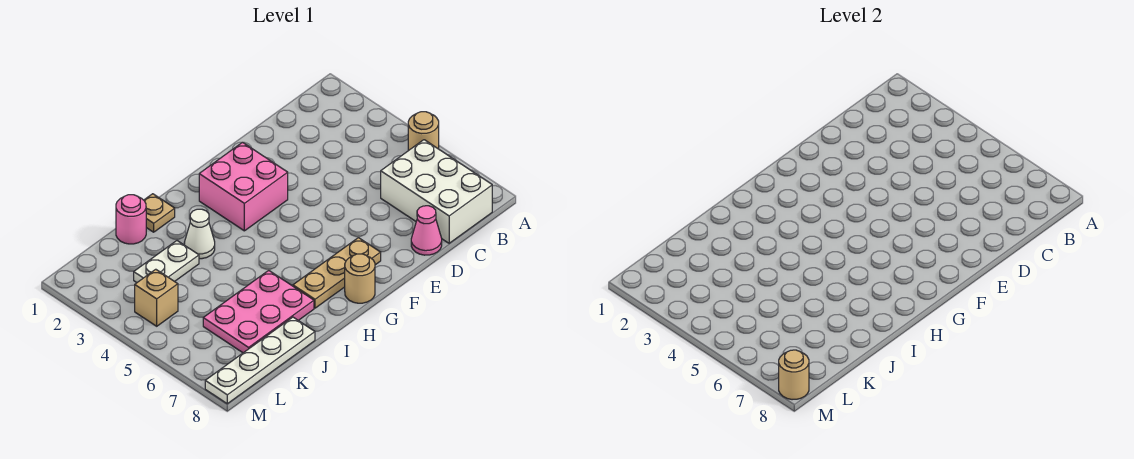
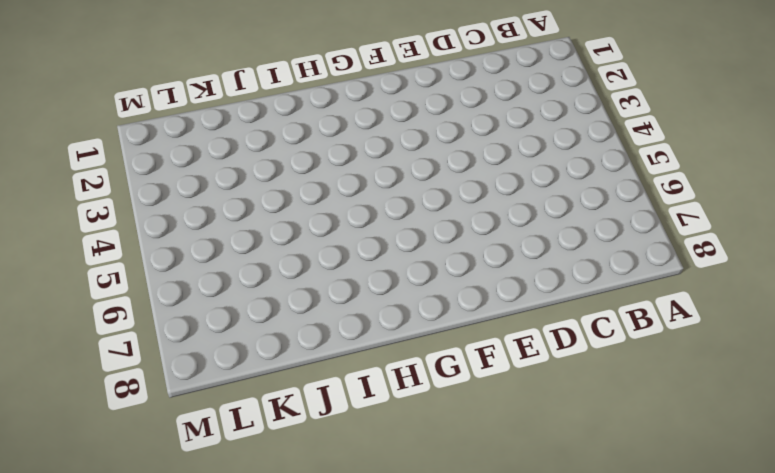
none -> tan 1x1 round brick [408,112,439,151]
none -> white 2x3 brick [381,140,492,243]
none -> pink 1x1 cone [411,206,442,255]

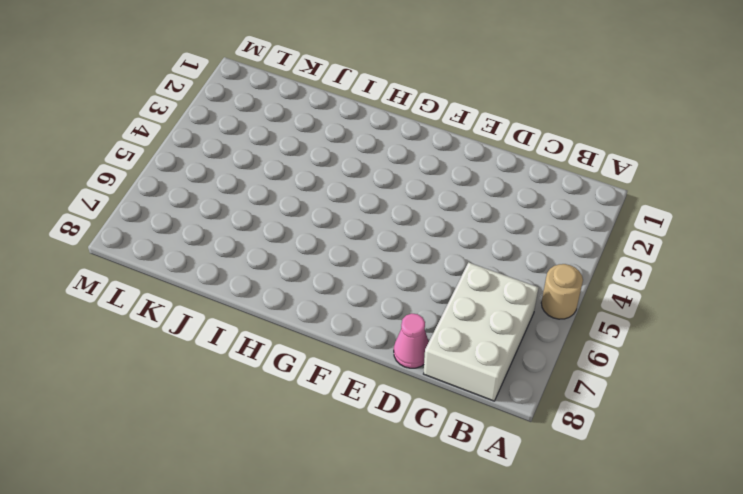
none -> pink 2x2 brick [199,142,288,231]
none -> tan 1x3 plate [293,238,381,308]
none -> tan 1x1 round brick [345,254,375,303]

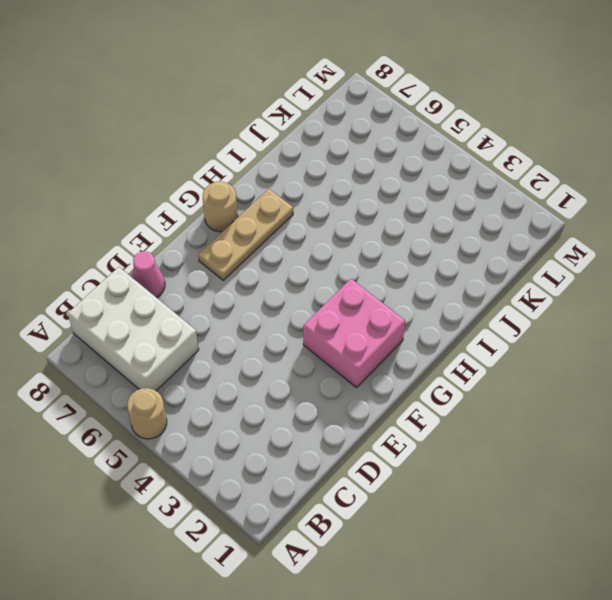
none -> tan 1x1 plate [144,194,175,232]
none -> white 1x1 cone [184,209,215,259]
none -> pink 2x3 plate [203,270,314,353]

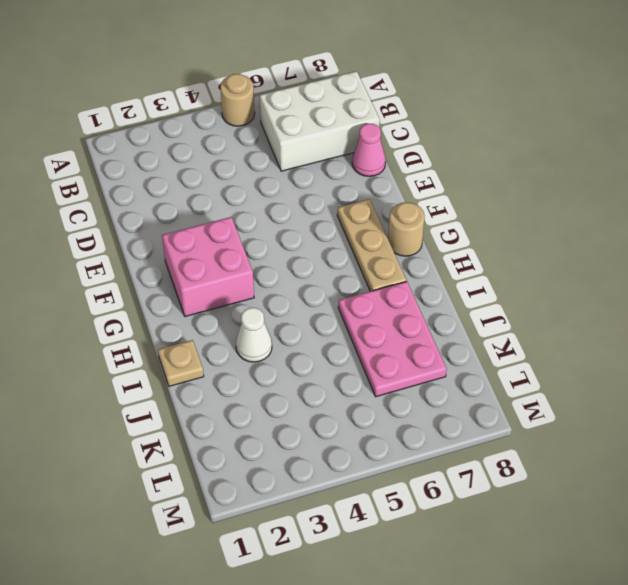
none -> pink 1x1 round brick [116,195,146,244]
none -> white 1x2 plate [134,241,199,282]
none -> white 1x4 plate [205,317,315,404]

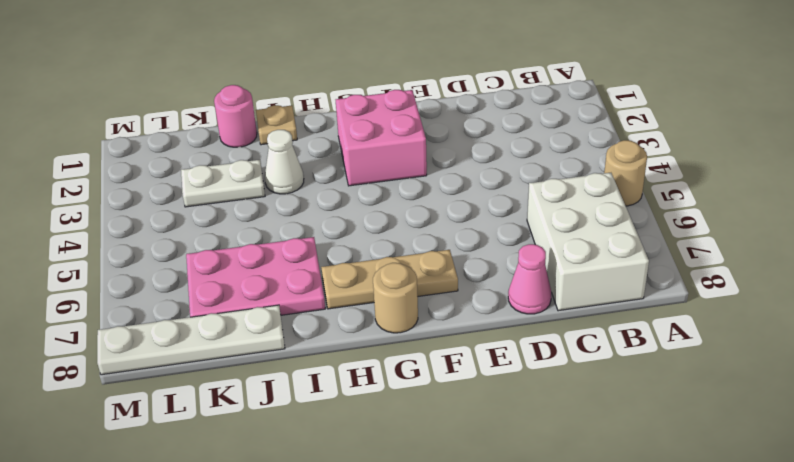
none -> tan 1x1 brick [135,269,178,326]
none -> tan 1x1 round brick [779,350,809,400]

